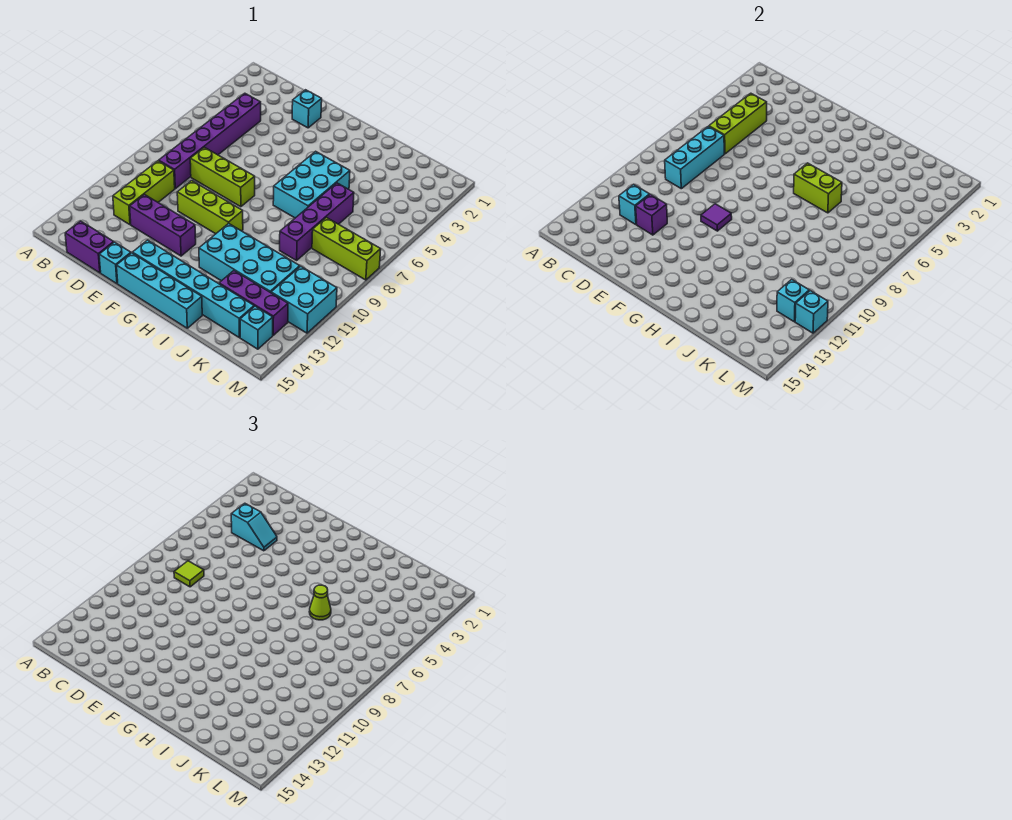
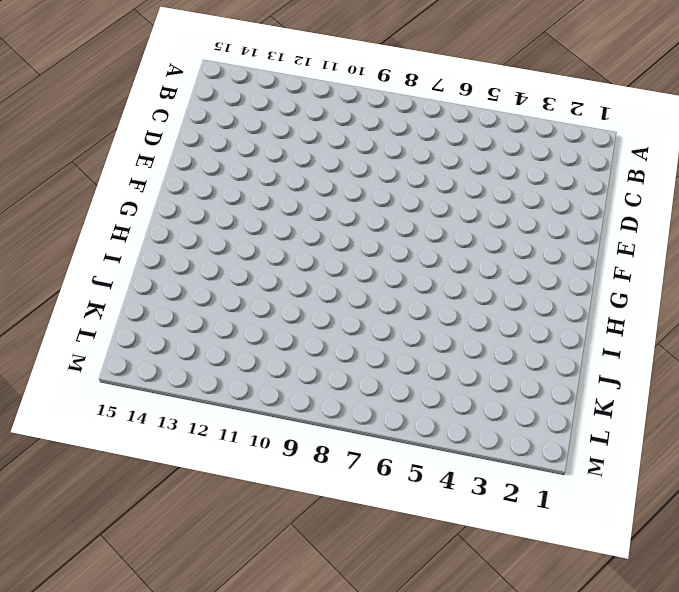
none -> purple 1x6 brick [159,93,261,189]
none -> lime 1x3 brick [113,161,175,225]
none -> purple 1x2 brick [65,221,114,273]

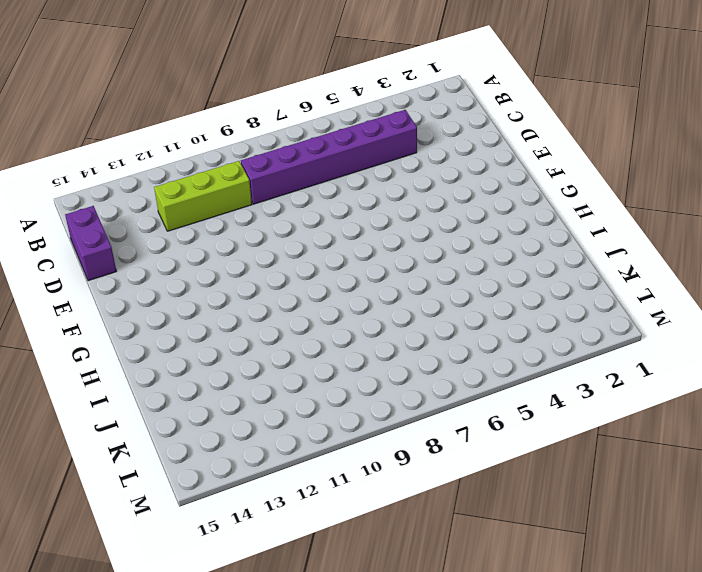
none -> lime 1x3 brick [190,147,255,207]
none -> purple 1x3 brick [130,195,196,256]
none -> cyan 1x1 brick [292,90,322,128]

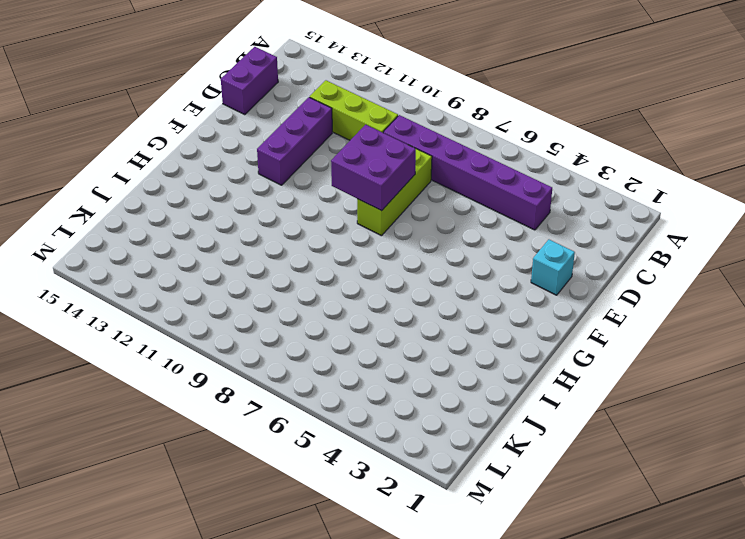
purple 2x2 brick [331,125,416,211] -> none
none -> lime 1x3 brick [177,181,243,234]
none -> cyan 1x1 brick [99,242,131,284]
none -> cyan 1x6 brick [133,240,254,337]

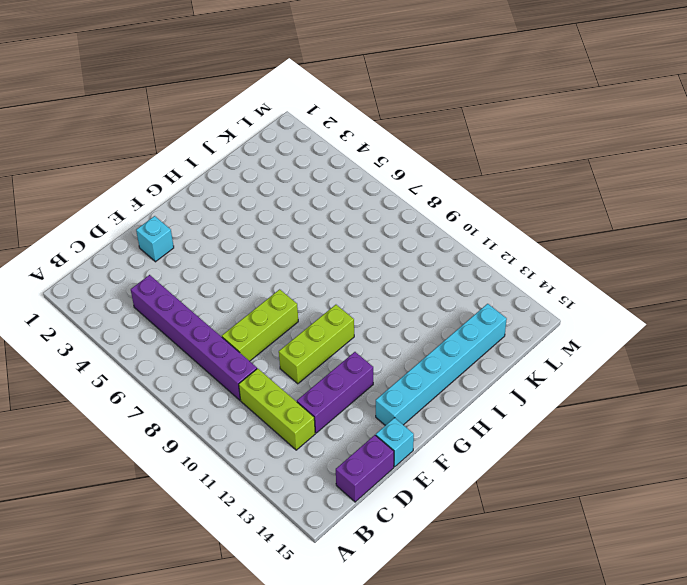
none -> cyan 1x4 brick [117,253,202,328]
none -> cyan 2x3 brick [273,151,350,218]
none -> cyan 2x4 brick [199,223,300,293]

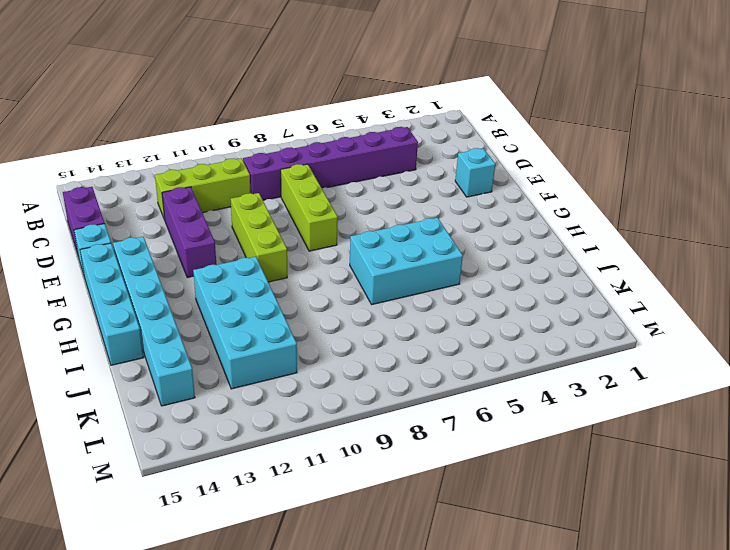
none -> purple 1x4 brick [280,183,354,260]
none -> purple 1x3 brick [219,271,288,335]
none -> lime 1x3 brick [312,218,381,280]

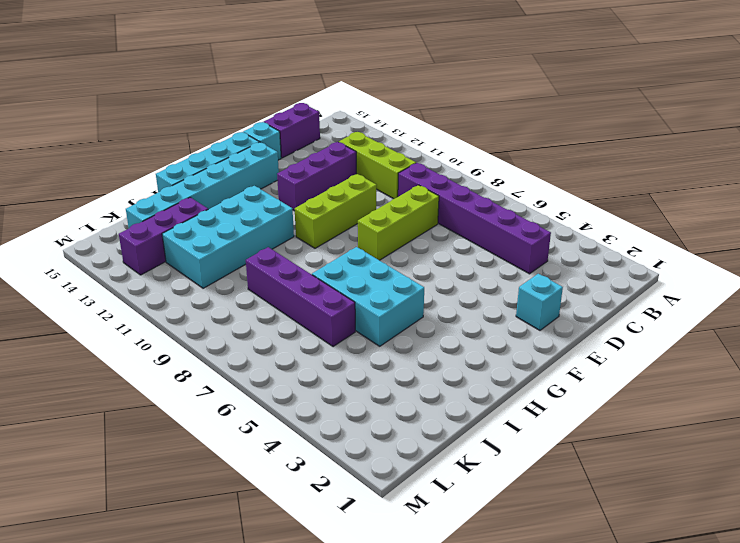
none -> lime 1x3 brick [312,218,381,280]
none -> cyan 2x2 brick [271,266,337,333]
none -> cyan 1x1 brick [240,306,273,349]

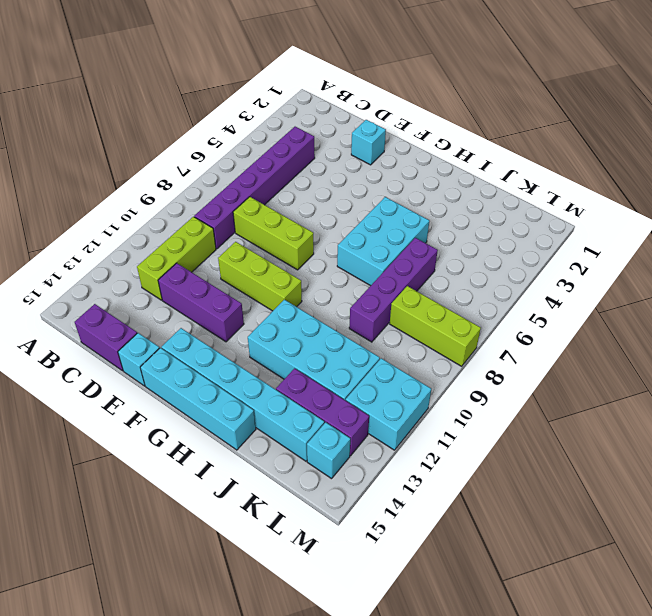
none -> lime 1x3 brick [709,93,767,154]
none -> cyan 1x3 brick [665,126,724,189]
none -> cyan 1x1 brick [619,184,650,225]

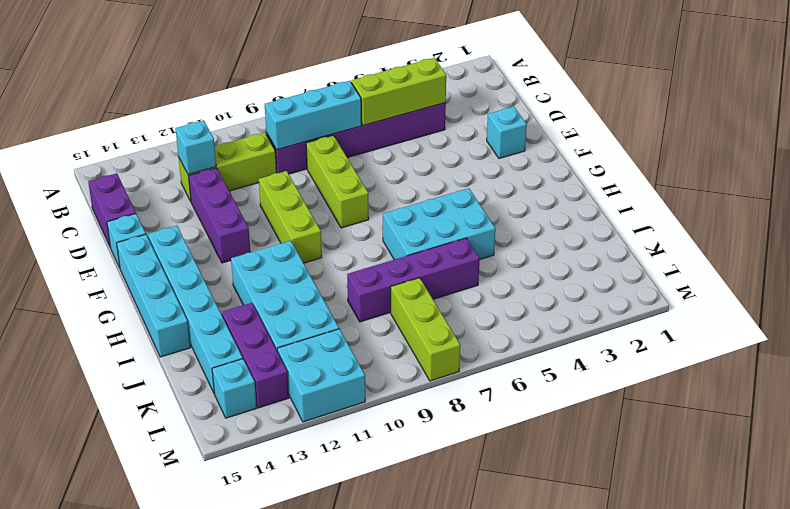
none -> purple 1x1 brick [636,194,667,235]
none -> purple 1x1 tile [701,204,732,231]
none -> lime 1x2 brick [794,163,842,213]

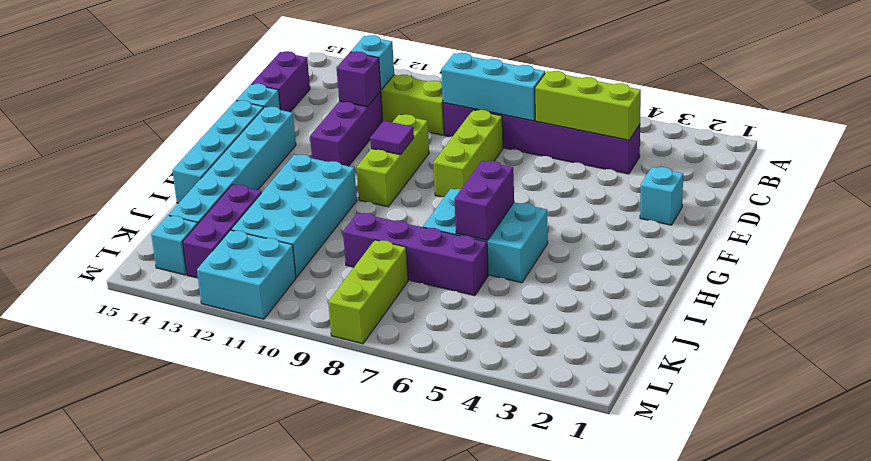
purple 1x2 brick [455,161,514,240] -> lime 1x2 brick [794,163,842,213]
none -> cyan 1x1 brick [777,279,809,322]
none -> cyan 1x1 brick [795,291,828,333]
none -> cyan 1x2 slope [231,503,277,551]

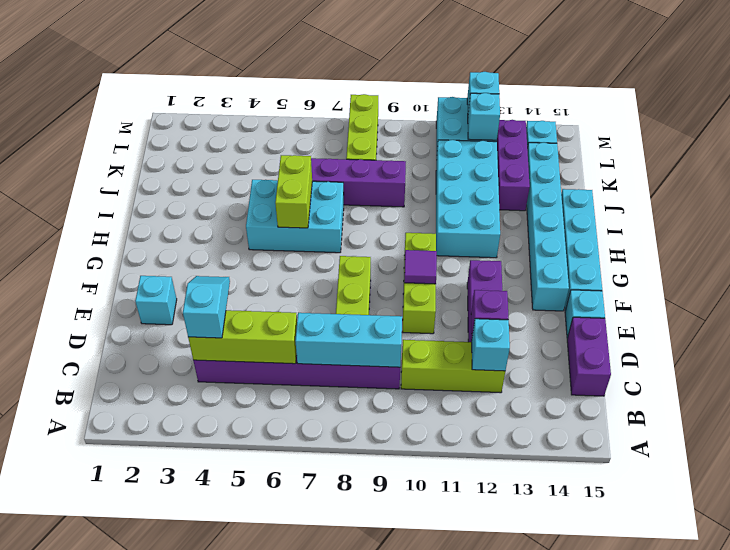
none -> lime 1x1 tile [174,561,204,587]
none -> lime 1x1 cone [309,585,331,620]

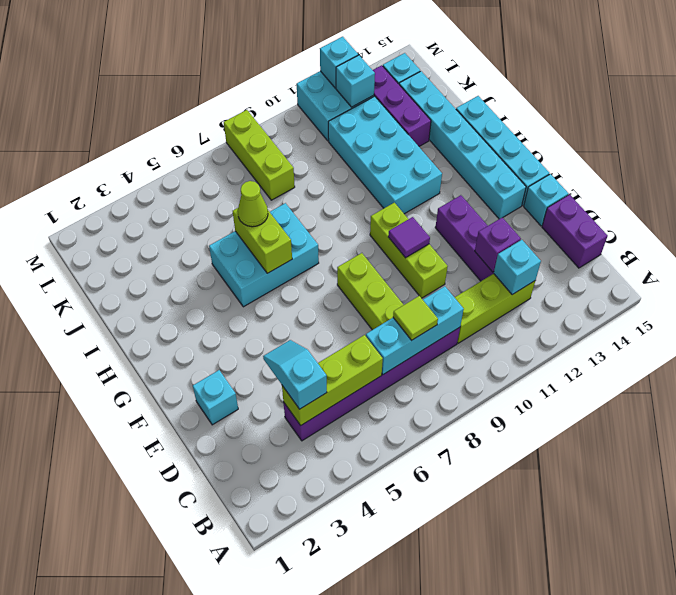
none -> purple 1x4 brick [280,183,354,260]

